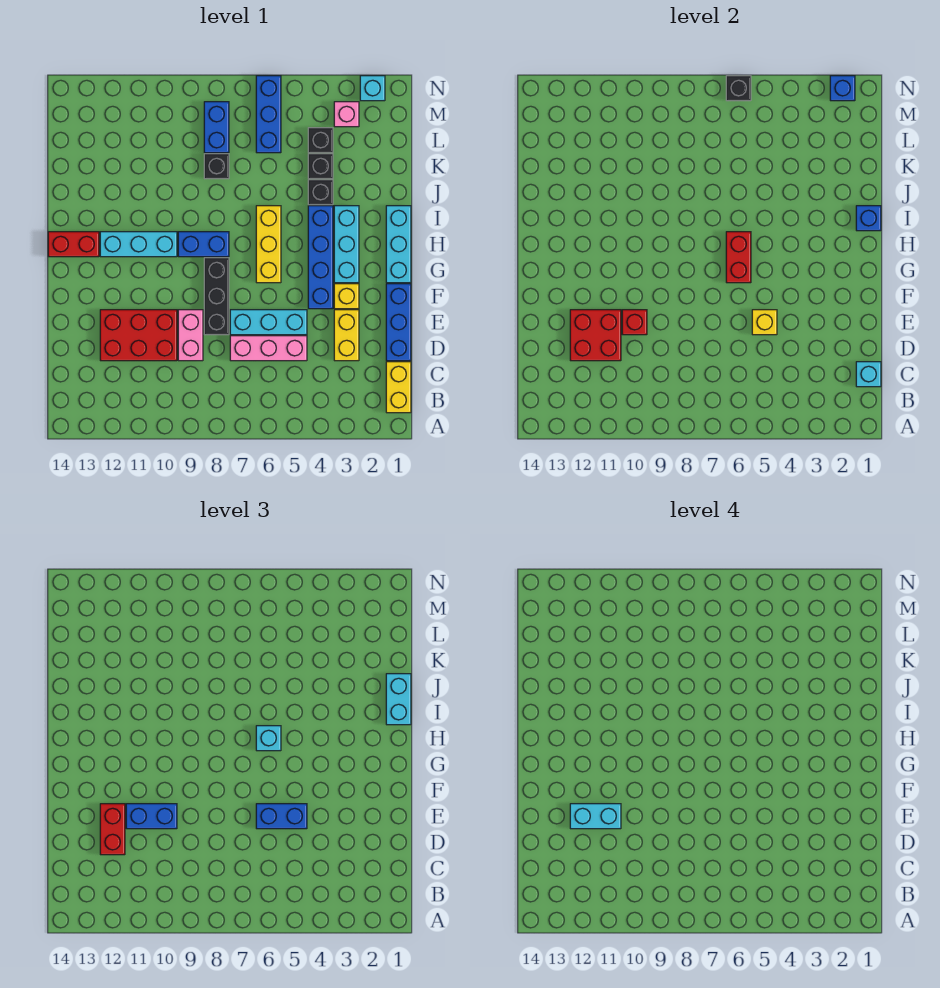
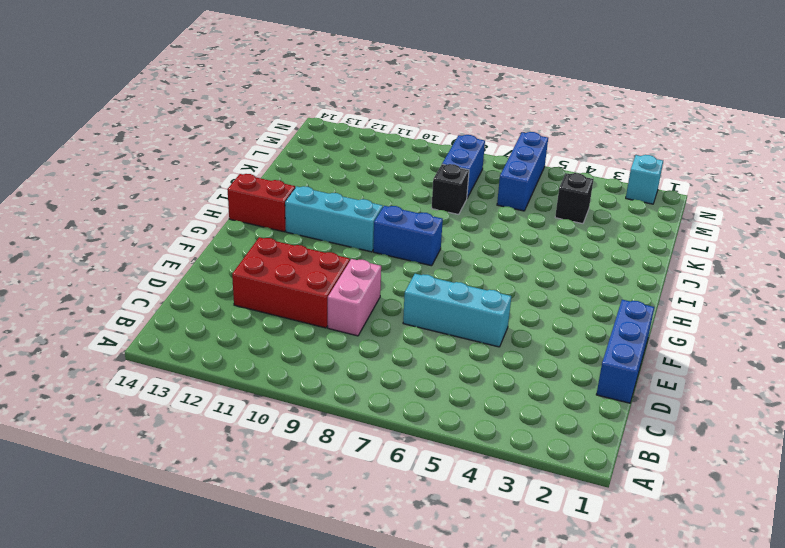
none -> yellow 1x2 brick [386,362,411,413]
none -> yellow 1x2 brick [334,310,359,361]
none -> pink 1x3 brick [230,336,307,361]
none -> black 1x3 brick [204,258,229,335]

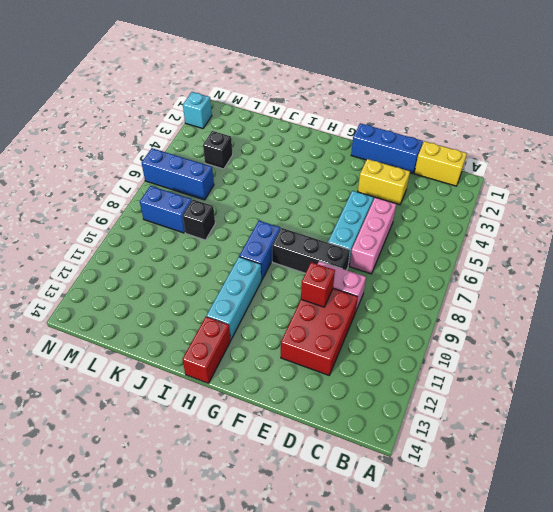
none -> yellow 1x1 brick [334,284,359,309]
none -> blue 1x4 brick [308,206,333,309]
none -> cyan 1x3 brick [386,206,411,283]
none -> cyan 1x3 brick [334,206,359,283]

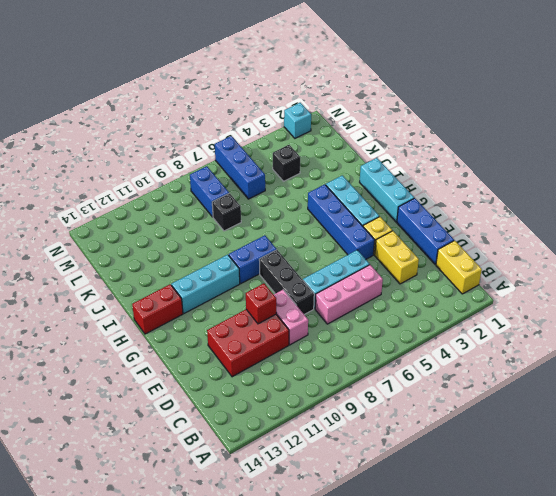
none -> yellow 1x3 brick [256,206,281,283]
none -> black 1x1 brick [308,180,333,205]
none -> black 1x1 brick [308,154,333,179]
none -> pink 1x1 brick [334,102,359,127]

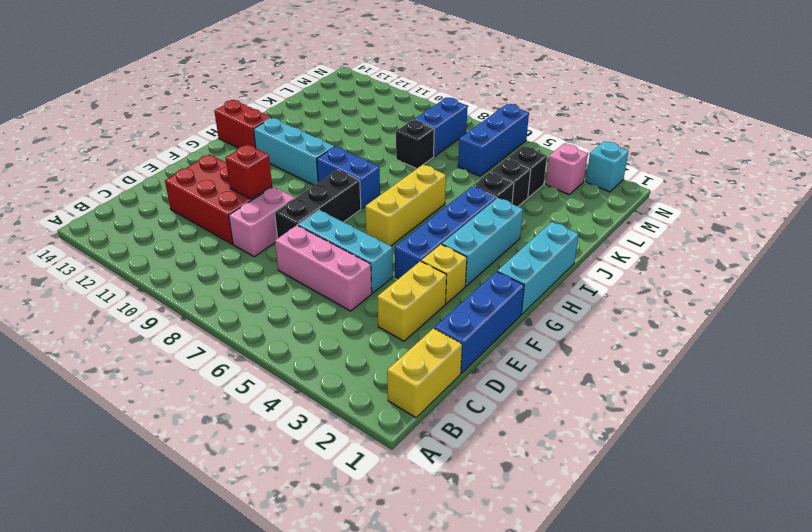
none -> cyan 1x1 brick [856,362,881,387]
none -> red 2x2 brick [570,310,621,361]
none -> yellow 1x1 brick [752,310,777,335]
none -> red 1x2 brick [726,232,751,283]

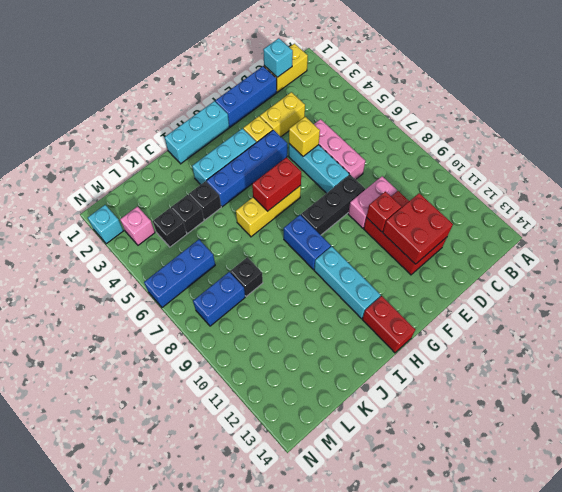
none -> blue 1x1 brick [856,206,881,231]
none -> blue 1x1 brick [830,76,855,101]
none -> black 1x1 brick [726,76,751,101]
none -> red 1x2 brick [100,804,125,855]

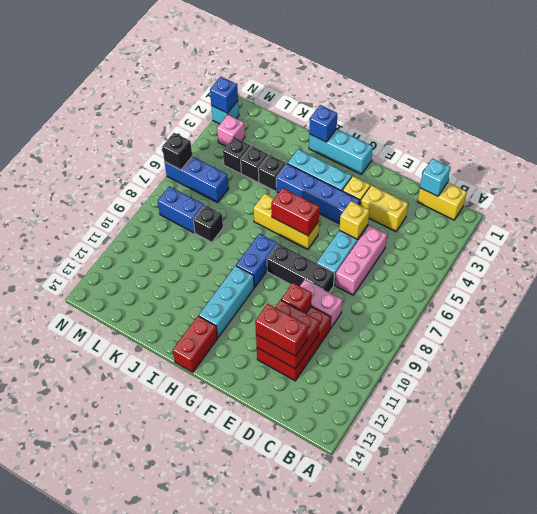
none -> blue 1x3 brick [386,284,411,361]
none -> blue 1x2 brick [256,804,307,829]
none -> blue 1x2 brick [126,804,177,829]
none -> cyan 1x1 brick [256,726,281,751]

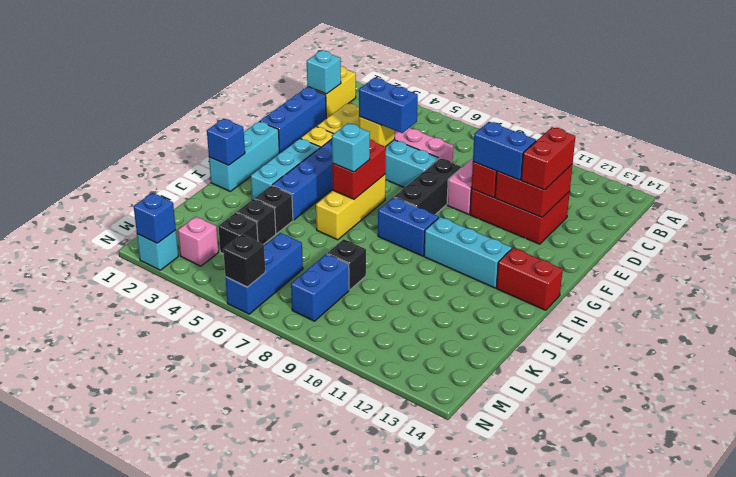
none -> cyan 1x2 brick [386,674,411,725]
none -> cyan 1x2 brick [570,804,621,829]

